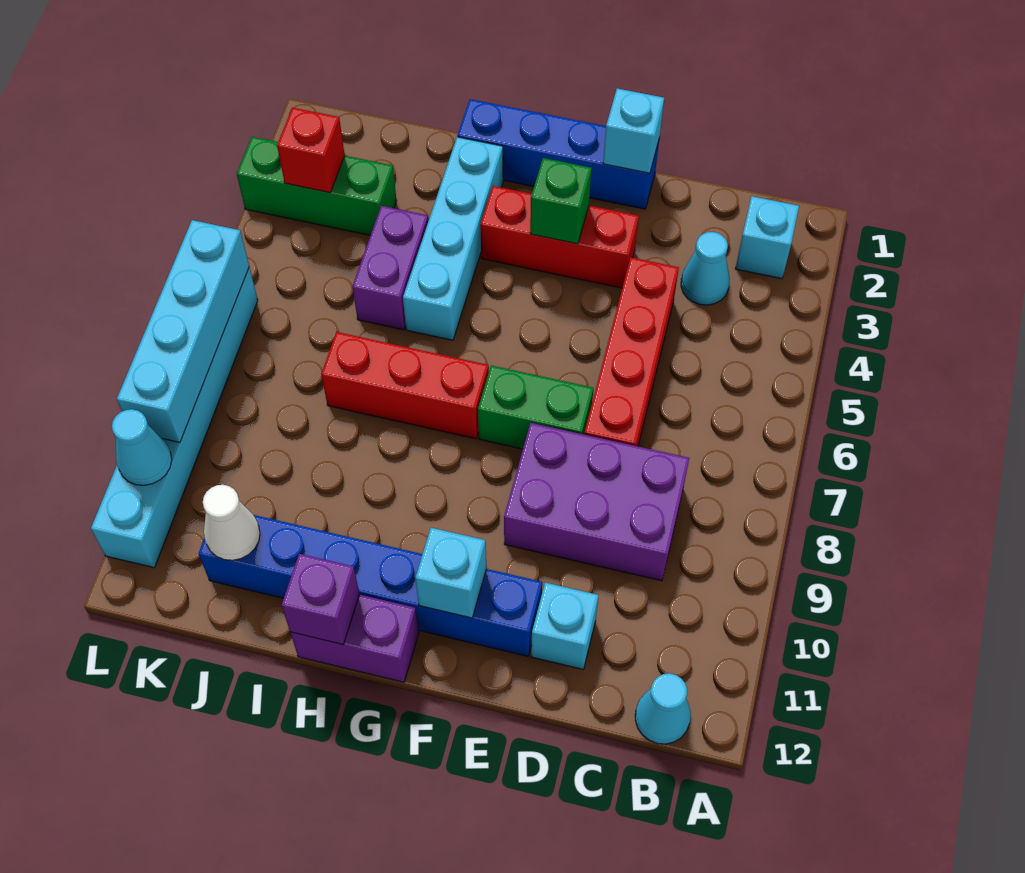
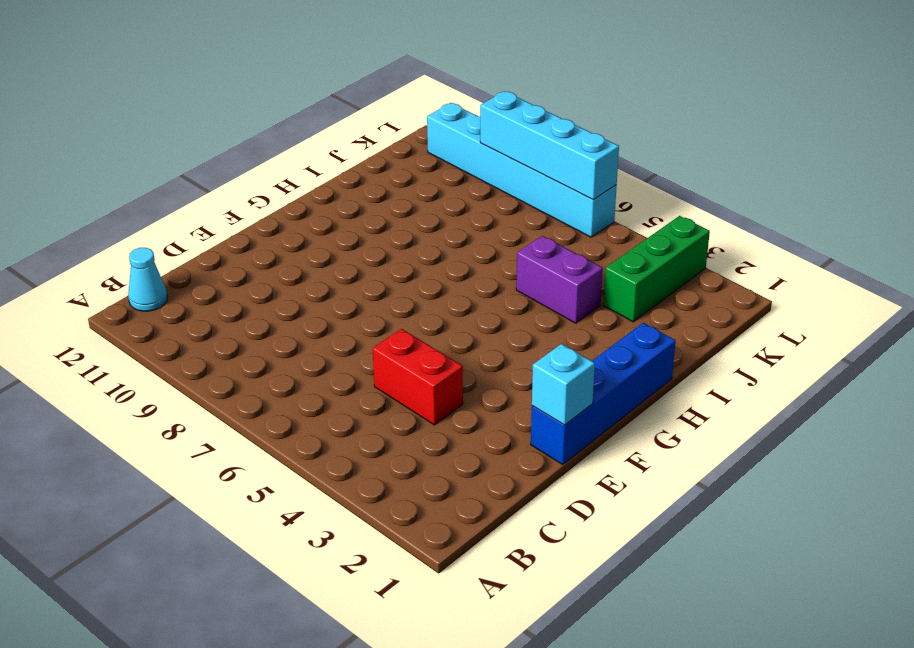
red 1x2 brick [373,329,463,425] -> red 1x4 brick [584,257,679,446]
none -> cyan 1x1 brick [735,196,799,279]
none -> cyan 1x1 cone [681,232,730,305]
none -> purple 2x3 brick [504,423,689,581]

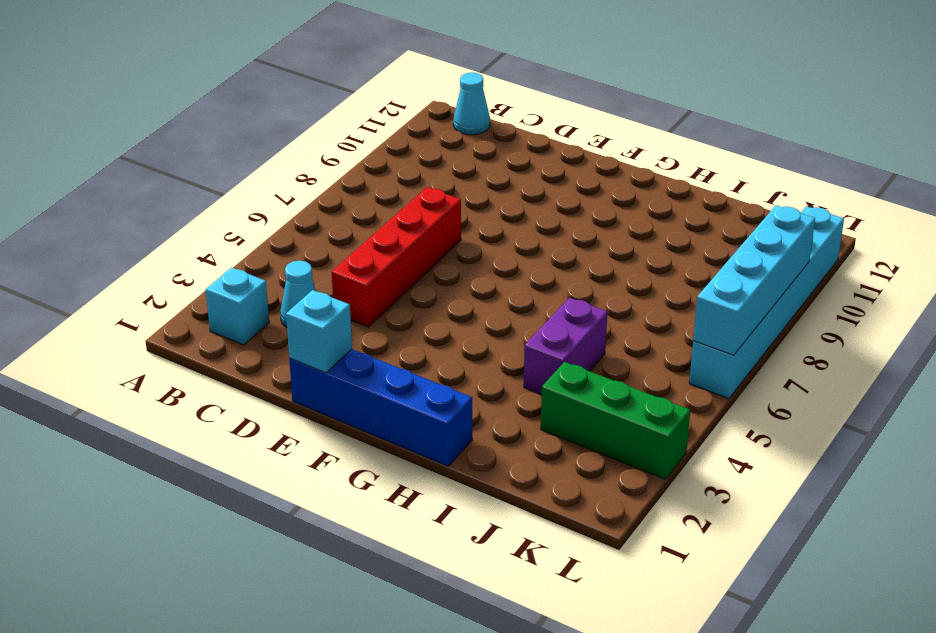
none -> purple 2x3 brick [504,423,689,581]
none -> cyan 1x1 brick [531,583,599,669]
none -> red 1x3 brick [480,186,639,288]

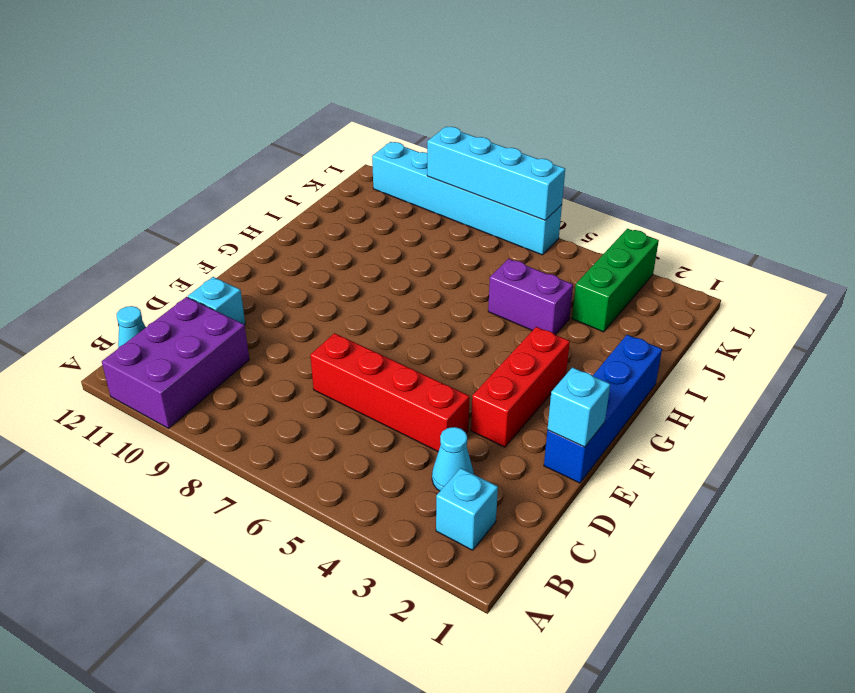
purple 2x3 brick [102,297,249,428] -> purple 2x3 brick moved to [504,423,689,581]
none -> green 1x2 brick [478,366,593,449]
none -> blue 1x6 brick [199,515,542,656]
none -> red 1x3 brick [321,332,489,439]

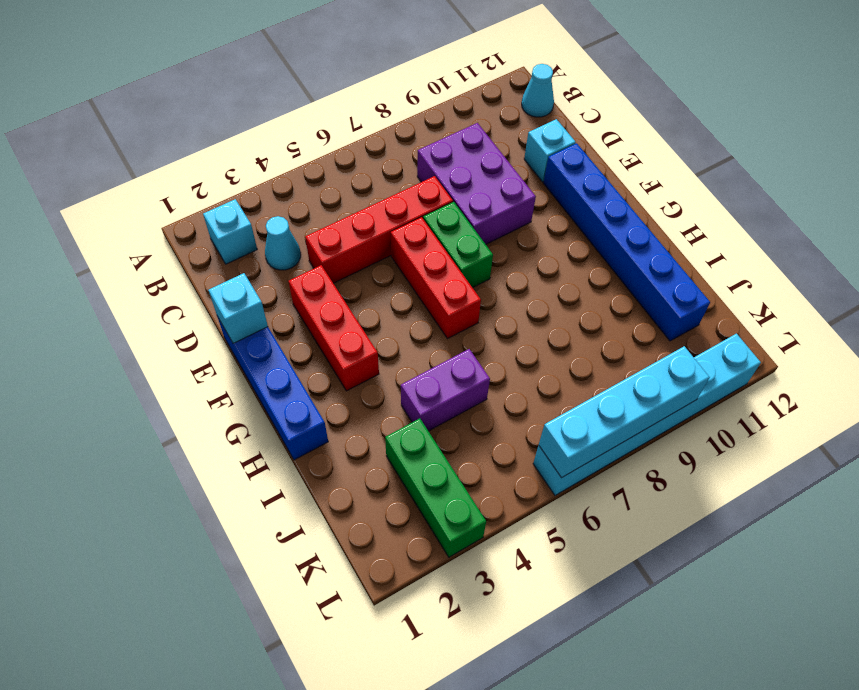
red 1x3 brick [391,217,481,339] -> red 1x3 brick moved to [321,332,489,439]
none -> purple 1x2 brick [290,595,419,682]
none -> cyan 1x4 brick [403,137,503,340]
none -> green 1x1 brick [530,158,591,244]

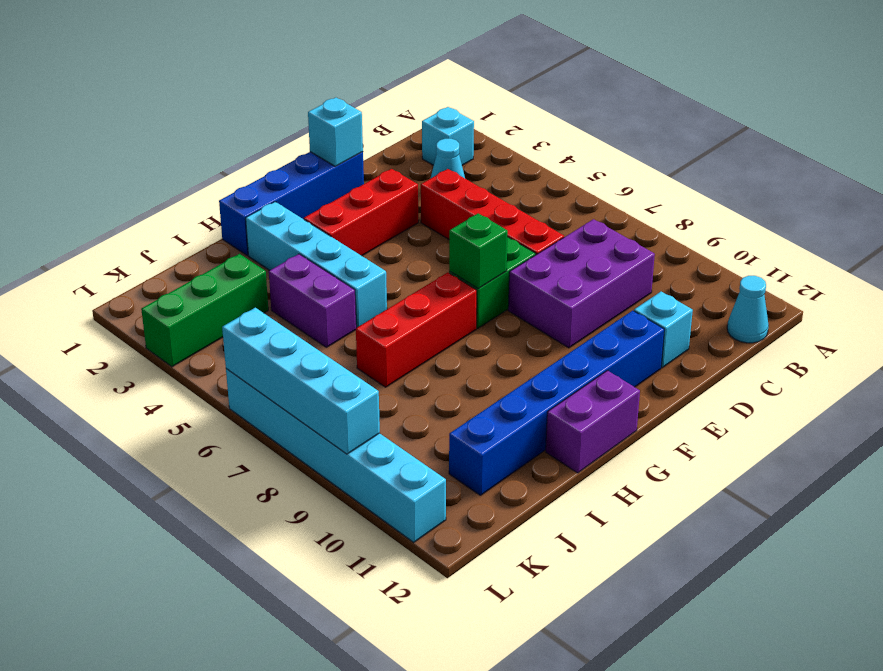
green 1x1 brick [449,213,508,289] -> green 1x1 brick moved to [530,158,591,244]
none -> cyan 1x1 brick [415,528,486,618]
none -> purple 1x1 brick [282,554,360,644]
none -> white 1x1 cone [203,485,260,560]

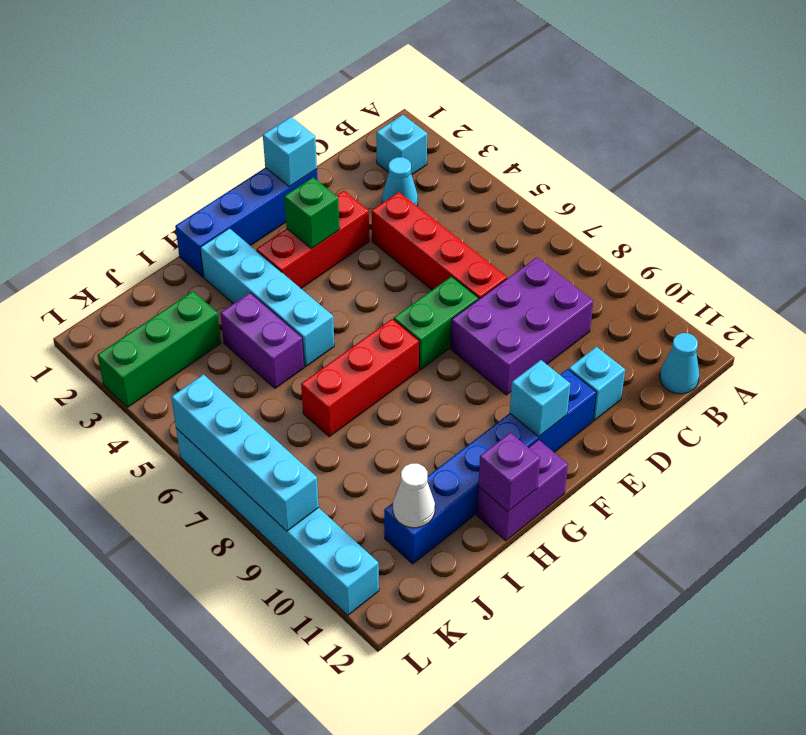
none -> red 1x1 brick [277,108,345,193]
none -> cyan 1x1 cone [112,409,172,485]

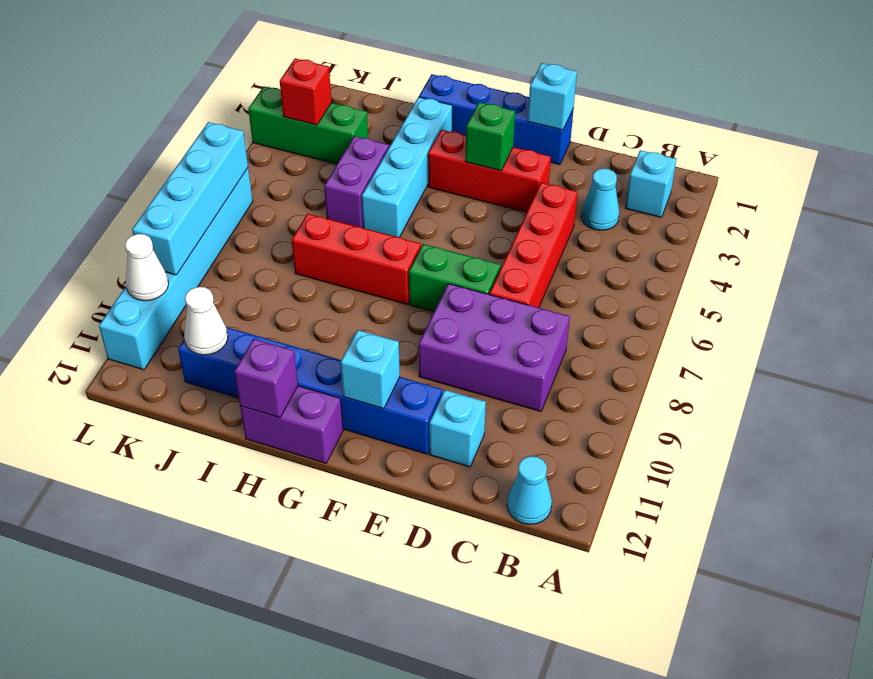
white 1x1 cone [125,234,168,301] -> cyan 1x1 cone [112,409,172,485]

